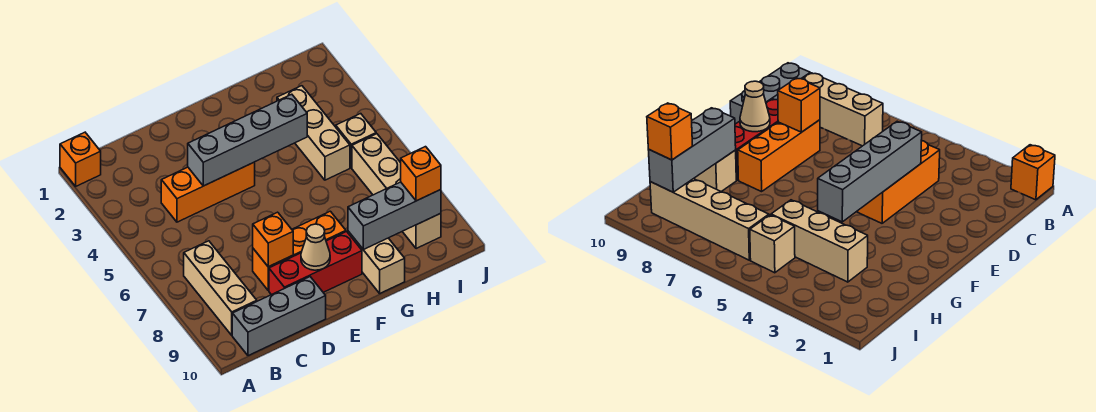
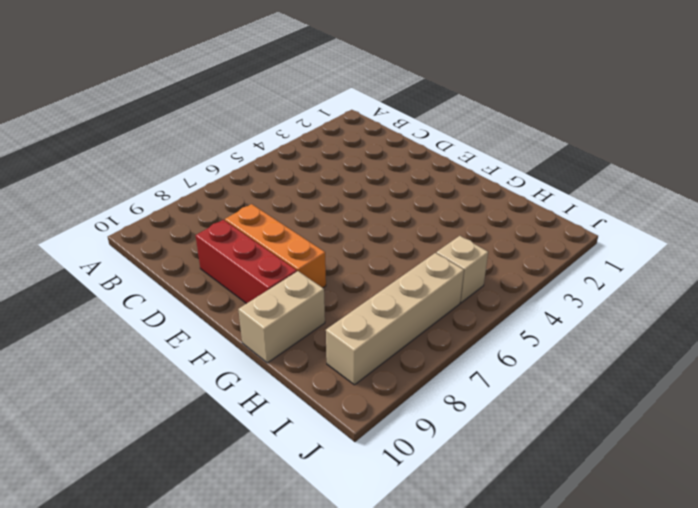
none -> orange 1x1 brick [60,132,101,186]
none -> tan 1x3 brick [184,241,257,335]
none -> grey 1x3 brick [232,277,326,356]

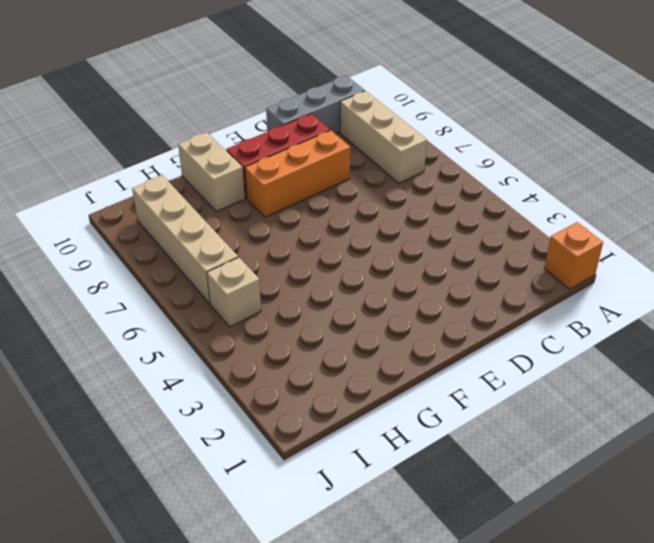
none -> orange 1x3 brick [161,162,255,222]
none -> tan 1x3 brick [277,86,350,180]
none -> grey 1x4 brick [188,94,307,186]

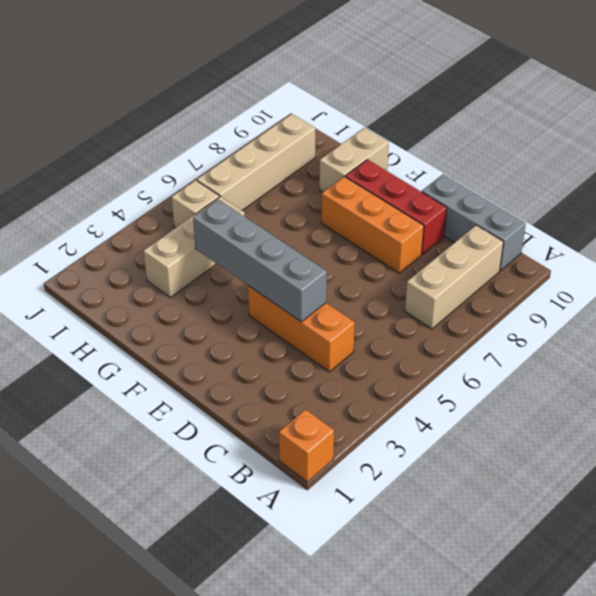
none -> orange 1x1 brick [253,212,293,267]
none -> tan 1x1 cone [301,224,330,270]
none -> grey 1x3 brick [348,182,441,250]

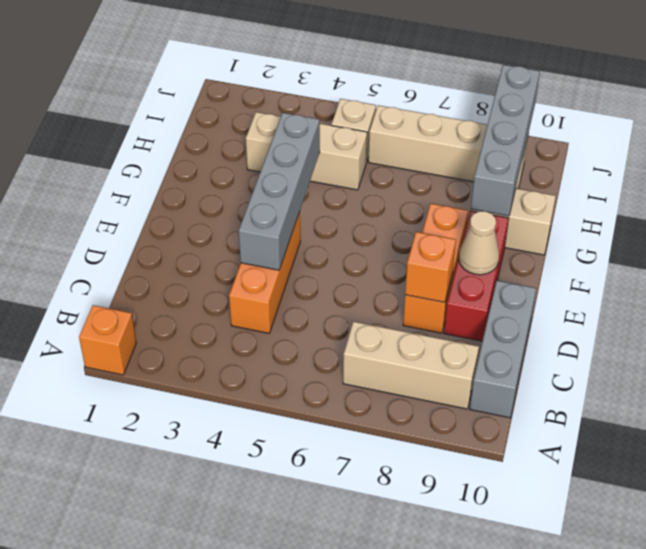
grey 1x4 brick [471,65,540,216] -> grey 1x3 brick [348,182,441,250]
none -> orange 1x1 brick [401,147,441,201]

